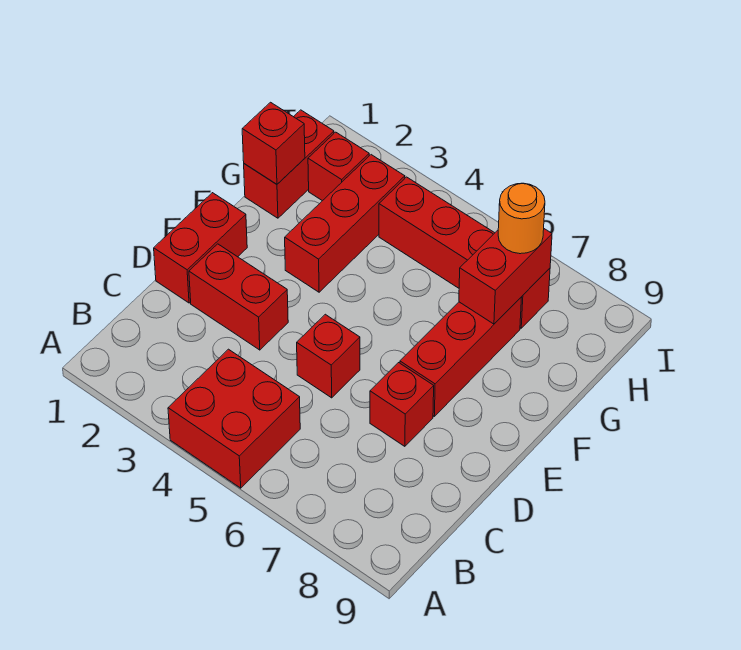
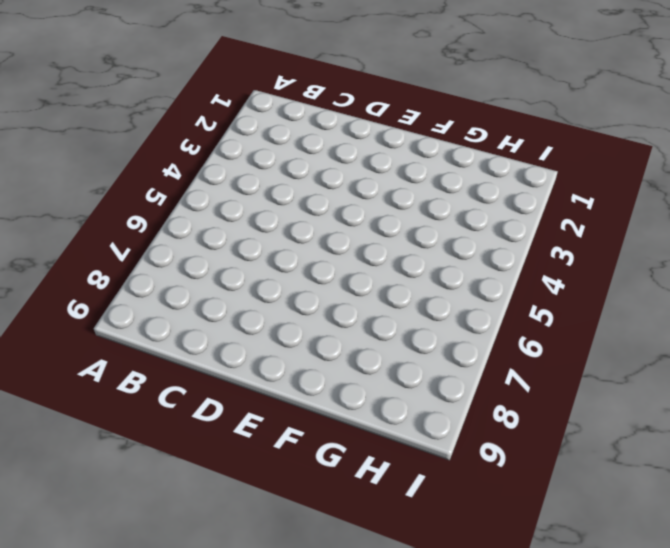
none -> red 2x2 brick [168,349,300,488]
none -> red 1x2 brick [154,193,247,303]
none -> red 1x2 brick [189,244,288,350]

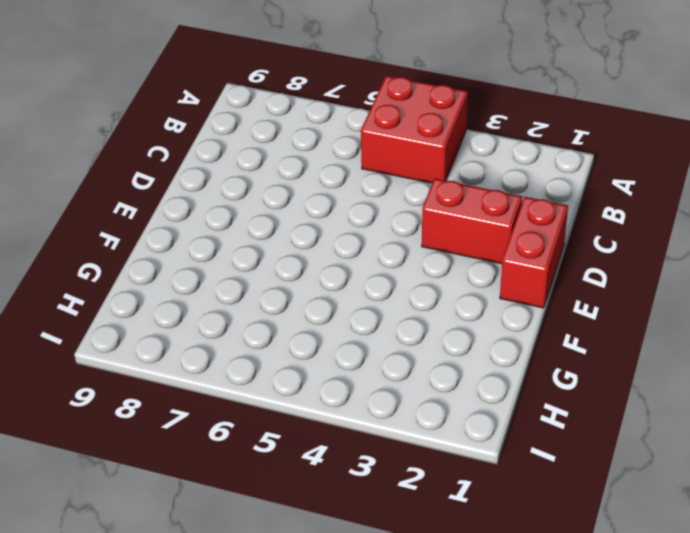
none -> red 1x1 brick [297,314,360,398]
none -> red 1x1 brick [370,363,434,446]
none -> red 1x3 brick [400,297,522,416]

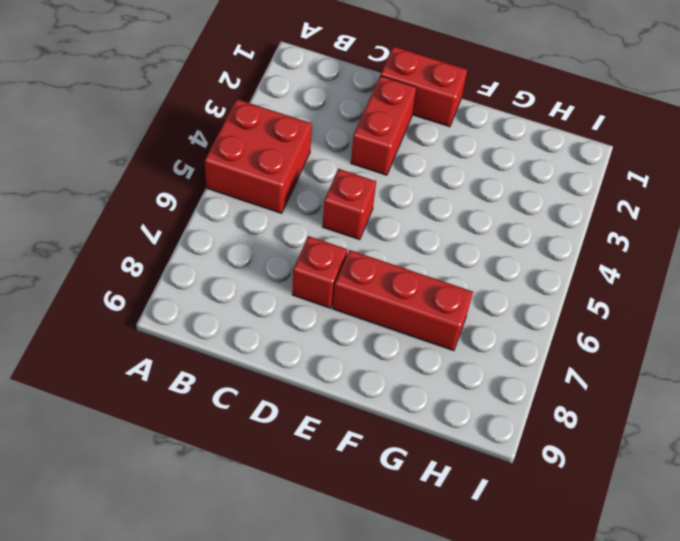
none -> red 1x3 brick [285,155,405,292]
none -> red 1x2 brick [244,110,334,218]
none -> red 1x1 brick [308,132,369,201]

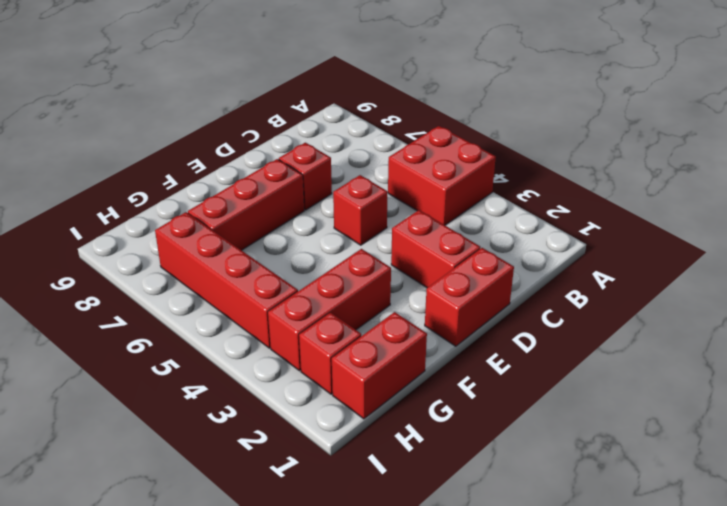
none -> red 1x1 brick [242,102,305,184]
none -> red 1x2 brick [459,229,552,324]
none -> orange 1x1 round brick [498,183,545,254]

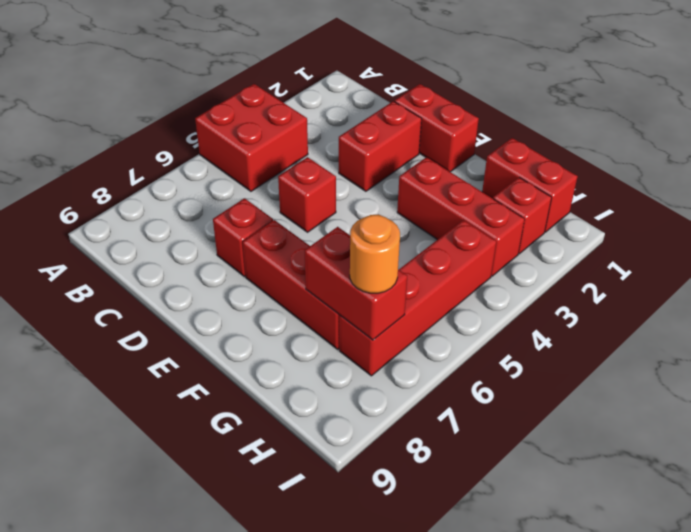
none -> red 1x1 brick [242,102,305,184]

